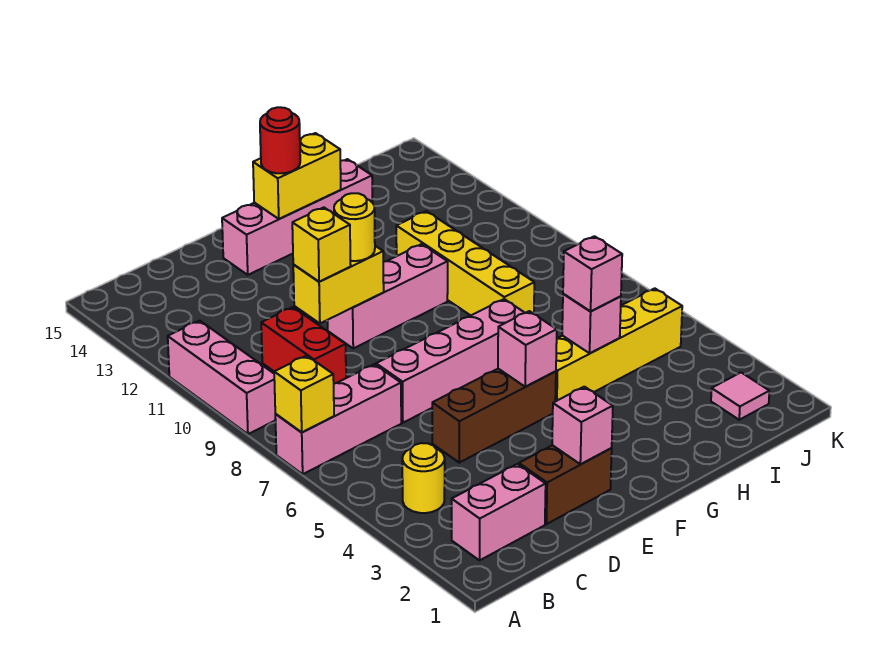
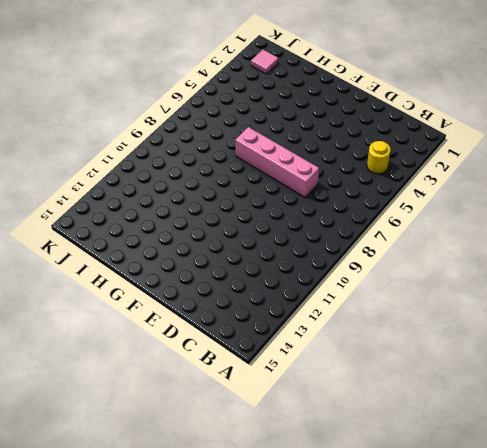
none -> pink 1x3 brick [275,364,401,474]
none -> pink 1x3 brick [168,321,276,434]
none -> pink 1x2 brick [452,464,546,560]

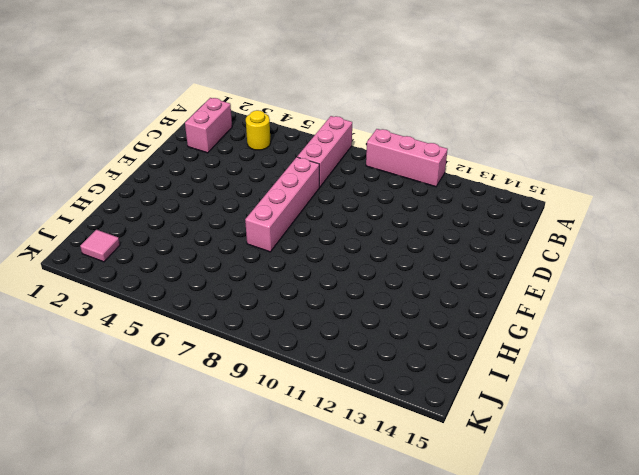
none -> red 1x2 brick [261,307,346,384]
none -> brown 1x2 brick [519,445,612,524]
none -> brown 1x3 brick [432,369,556,463]

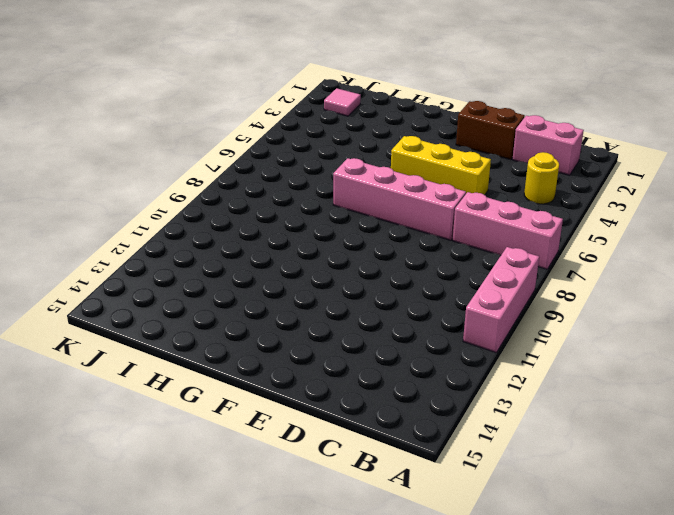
yellow 1x3 brick [391,136,491,195] -> brown 1x3 brick [432,369,556,463]
none -> red 1x2 brick [261,307,346,384]
none -> pink 1x3 brick [328,244,448,348]
none -> pink 1x4 brick [222,159,372,275]

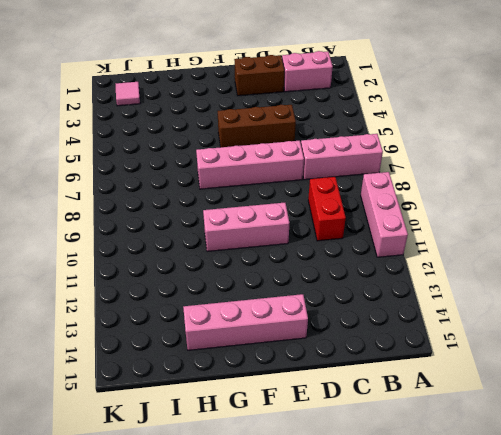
none -> yellow 1x1 round brick [402,443,445,513]
none -> yellow 1x4 brick [555,288,682,401]
none -> yellow 1x4 brick [396,211,534,316]

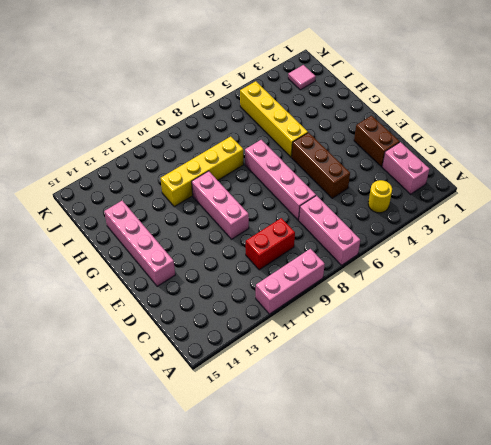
none -> yellow 1x1 brick [274,356,334,432]
none -> yellow 1x2 brick [293,246,384,323]
none -> pink 1x1 brick [552,387,613,464]

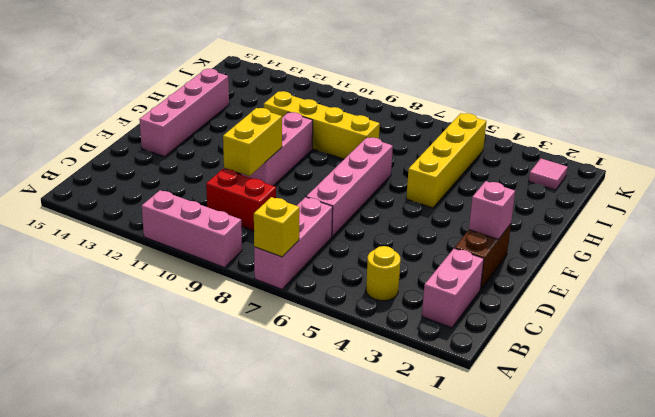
none -> brown 1x3 brick [432,369,556,463]
none -> pink 1x1 brick [498,311,557,387]
none -> yellow 1x2 brick [253,133,341,219]

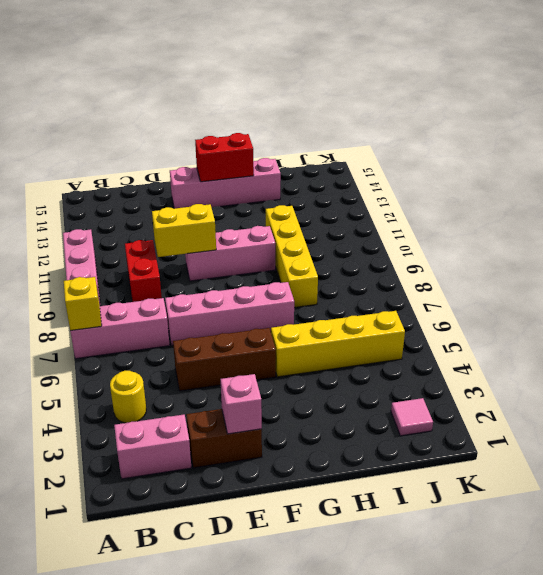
red 1x2 brick [195,133,254,182] -> yellow 1x2 brick [253,133,341,219]
none -> pink 1x1 brick [498,311,557,387]
none -> pink 1x1 brick [562,294,621,353]
none -> yellow 1x1 brick [292,207,351,282]

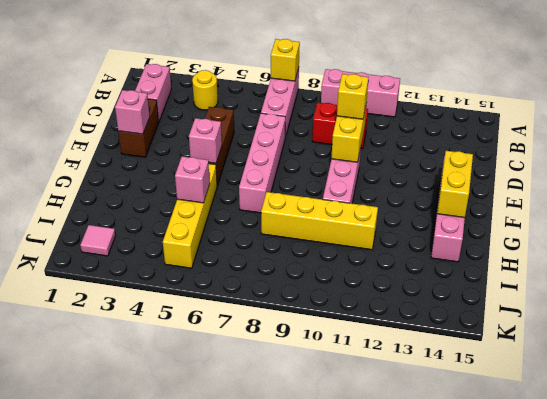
none -> yellow 1x1 round brick [334,193,375,261]
none -> red 1x1 round brick [260,107,300,173]
none -> pink 1x1 brick [563,236,622,311]

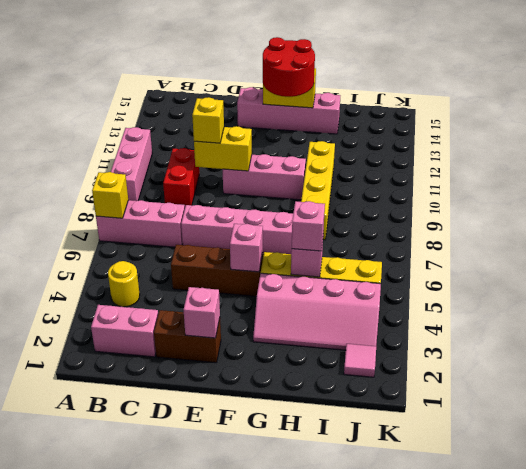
red 2x2 round brick [263,37,315,97] -> red 1x1 round brick [260,107,300,173]
pink 2x4 slope [253,273,381,350] -> none
none -> yellow 1x1 round brick [334,193,375,261]

